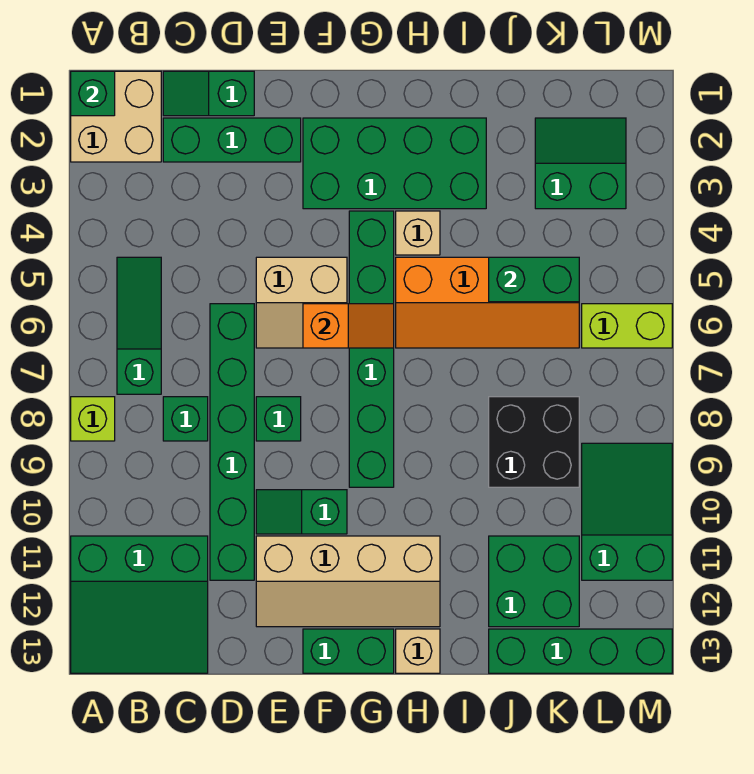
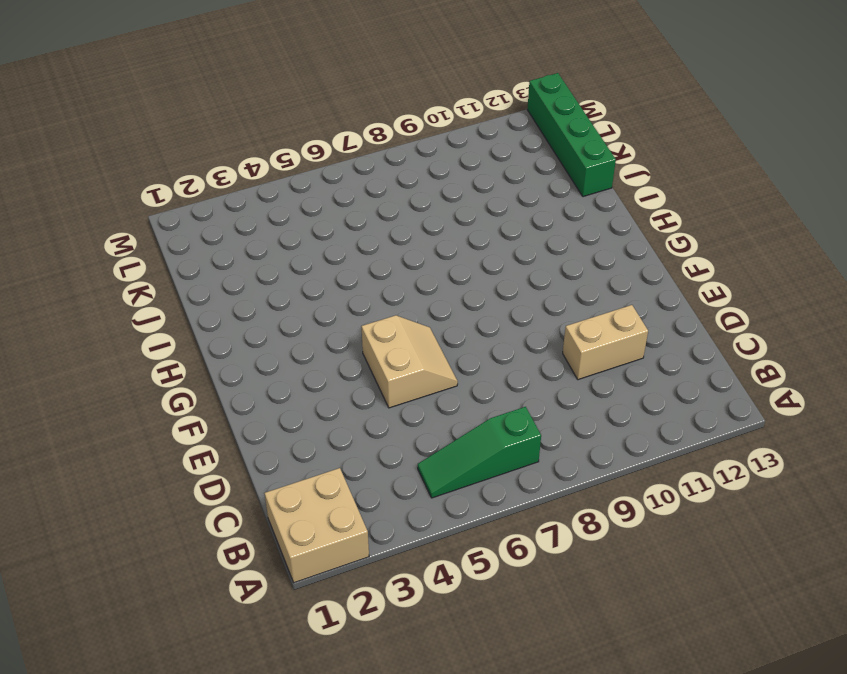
tan 1x2 brick [563,305,648,380] -> green 1x6 brick [210,304,254,580]
none -> lime 1x1 brick [71,397,115,441]
none -> green 3x3 slope [71,536,208,673]
none -> green 1x2 slope [163,71,254,116]

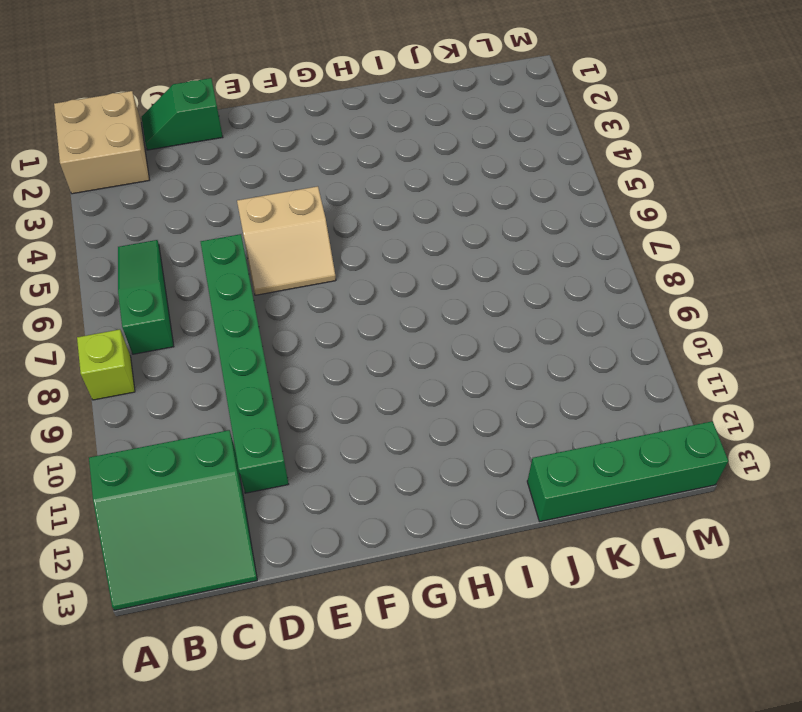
none -> green 1x3 brick [163,118,301,162]
none -> green 1x1 brick [163,397,208,441]
none -> green 1x1 brick [256,397,301,441]

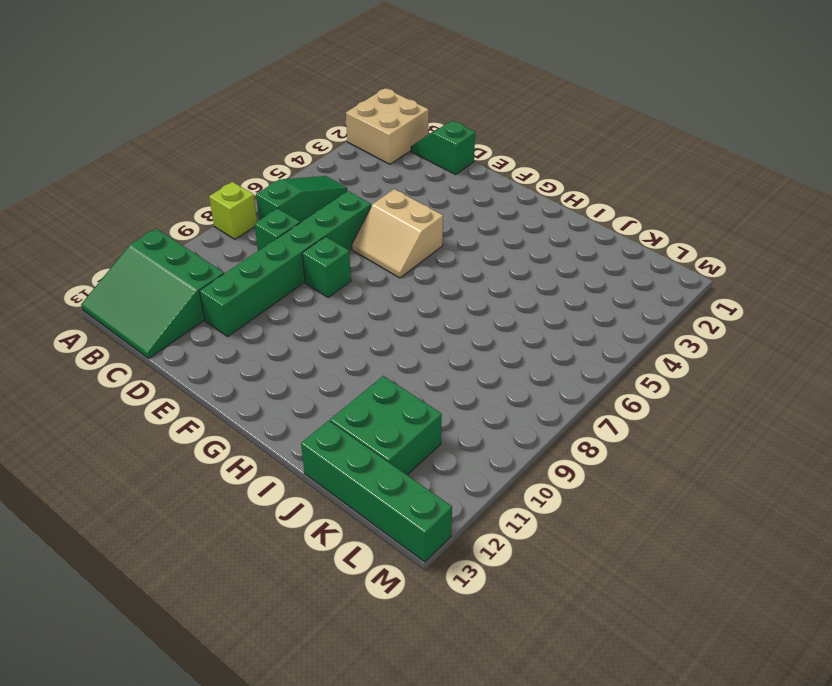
none -> green 1x3 brick [163,118,301,162]
none -> green 1x2 slope [256,490,347,534]
none -> tan 2x4 slope [256,536,440,627]

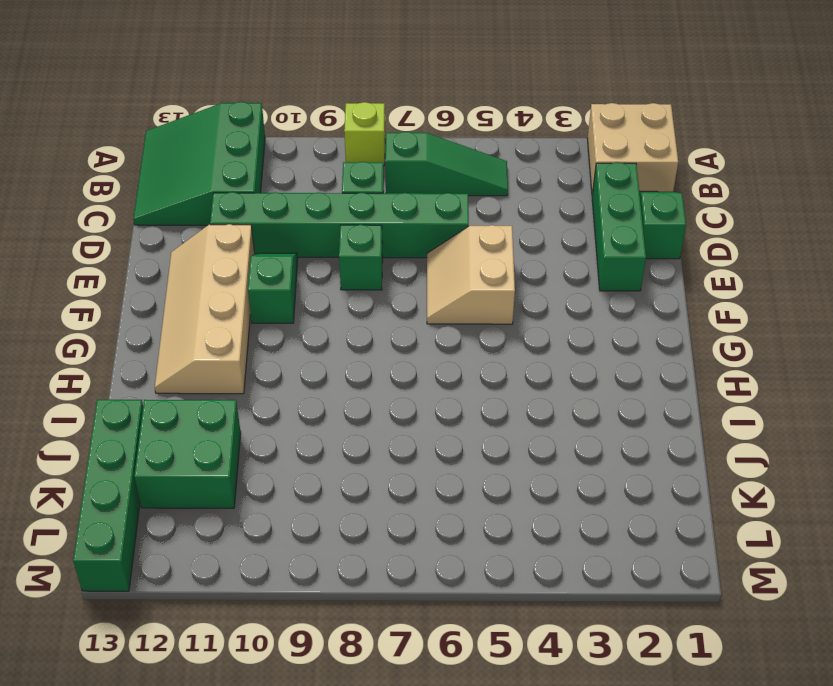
none -> green 2x4 brick [303,118,486,209]
none -> green 1x2 brick [303,629,394,673]
none -> green 1x6 brick [349,211,394,487]

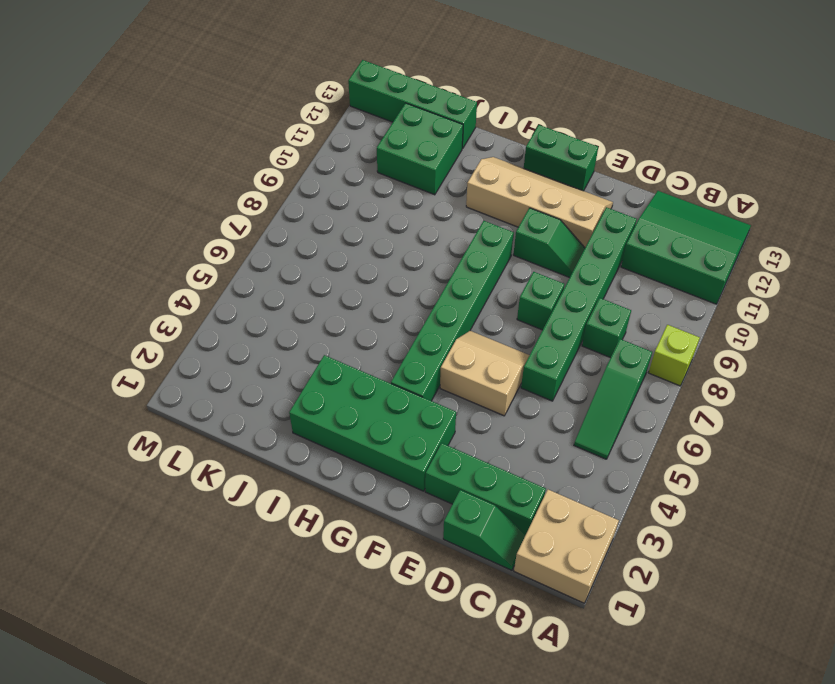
none -> tan 1x1 brick [396,211,440,255]
none -> orange 2x4 slope [396,257,579,348]
none -> tan 1x1 brick [396,629,440,673]

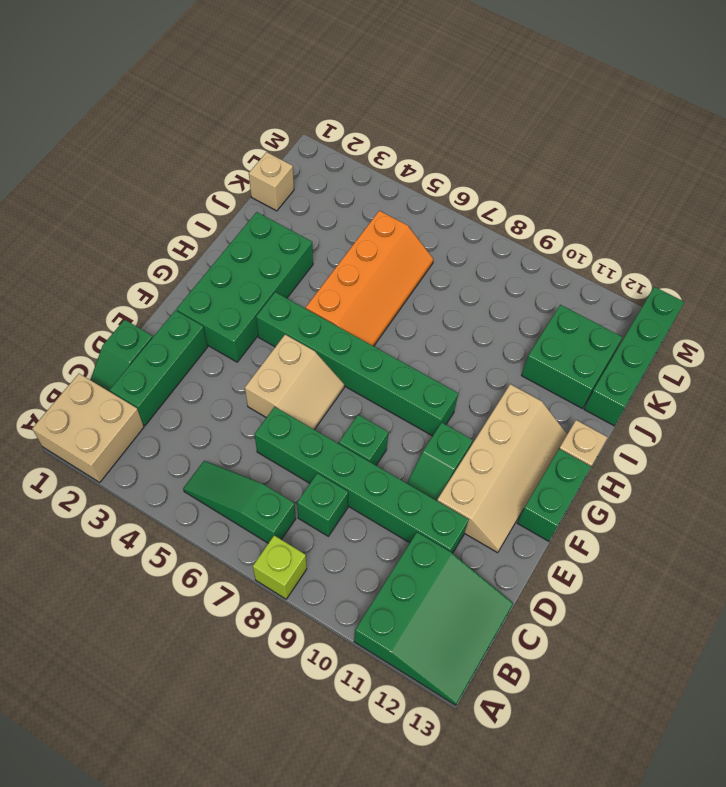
tan 1x1 brick [249,152,294,211] -> tan 1x1 brick moved to [396,211,440,255]
none -> black 2x2 brick [489,397,579,487]
none -> green 2x2 slope [535,118,626,209]
none -> lime 1x2 brick [582,304,672,348]

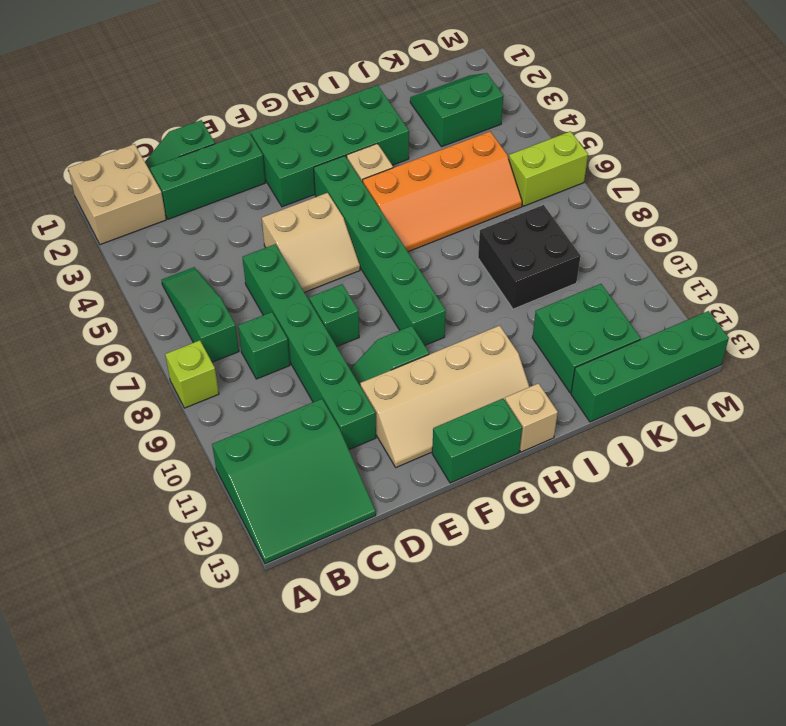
none -> green 2x3 slope [582,443,672,580]
none -> green 1x1 brick [71,71,115,116]
none -> orange 1x2 slope [303,304,394,348]

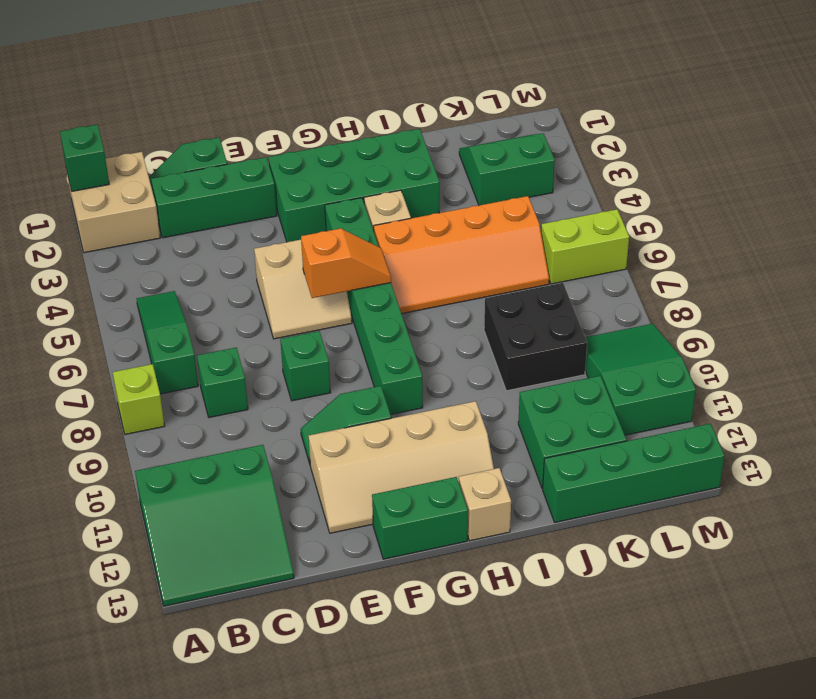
none -> green 1x6 brick [210,304,254,580]
none -> green 1x2 brick [489,257,579,302]

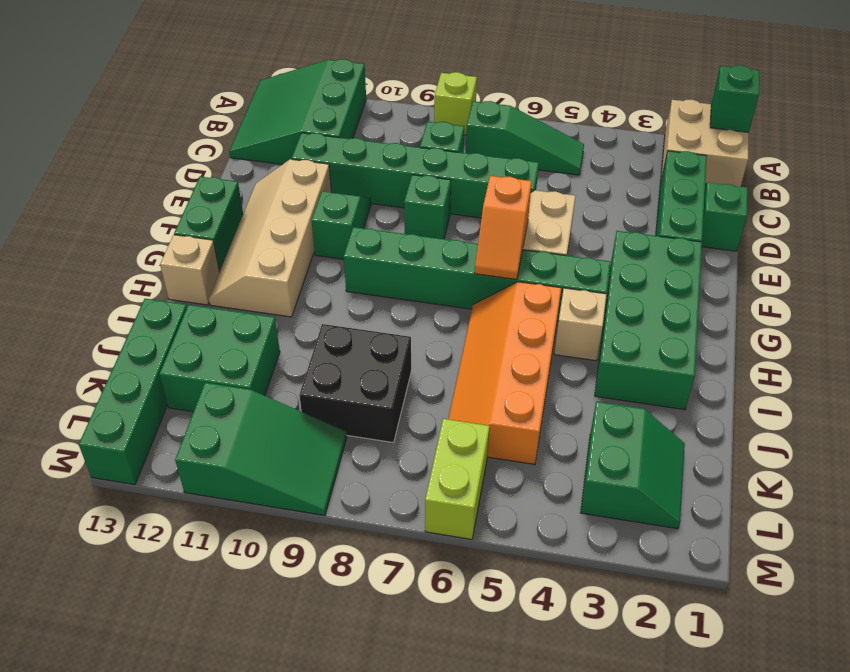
none -> green 1x2 brick [489,257,579,302]

